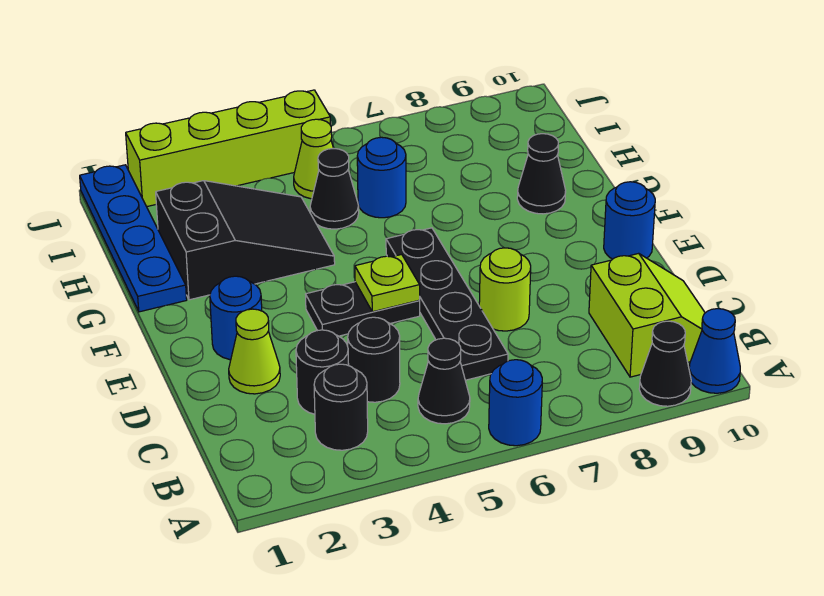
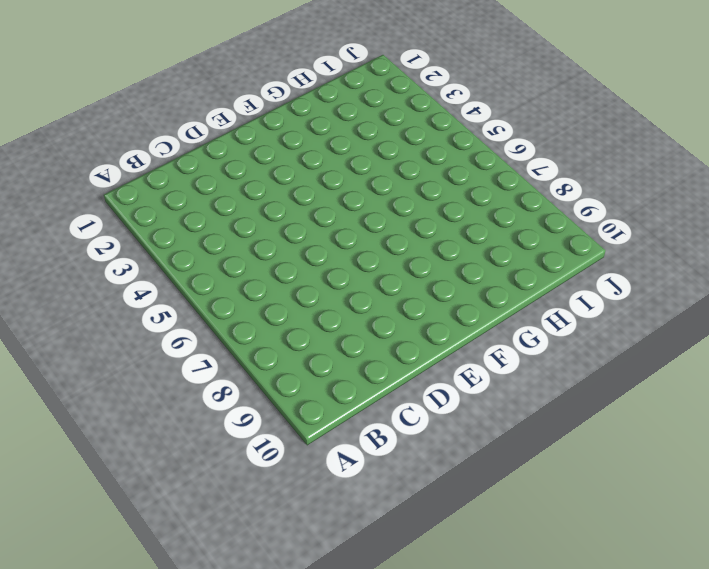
none -> blue 1x1 round brick [489,360,542,446]
none -> black 1x1 cone [639,321,691,406]
none -> blue 1x1 cone [689,309,740,393]

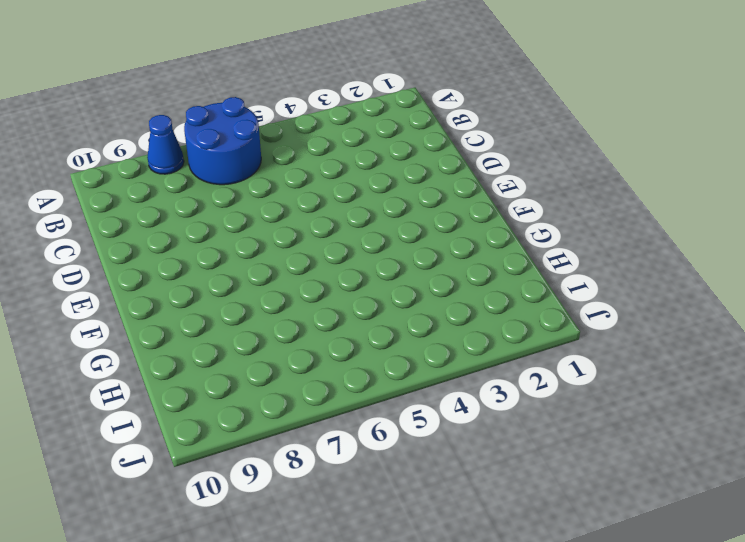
blue 2x2 round brick [184,97,261,185] -> blue 1x1 round brick [489,360,542,446]
blue 1x1 cone [147,115,184,174] -> blue 1x1 cone moved to [689,309,740,393]
none -> black 1x1 cone [639,321,691,406]
none -> black 1x1 round brick [314,364,368,450]
none -> black 1x1 cone [418,338,470,424]

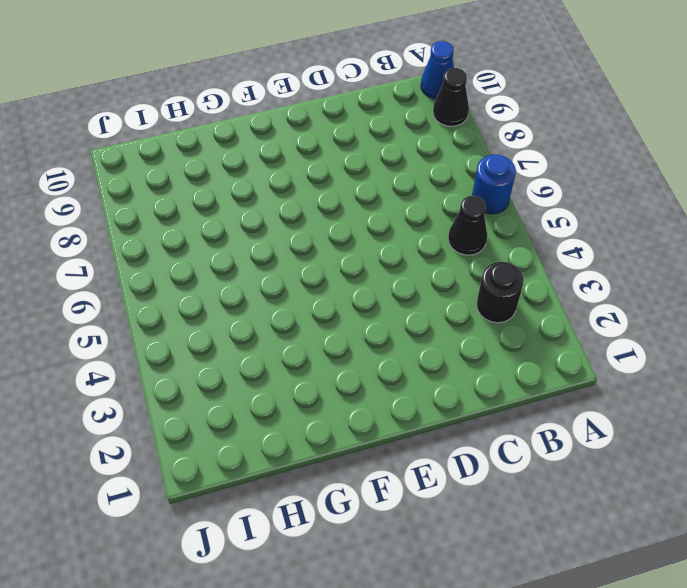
none -> lime 2x2 slope [589,253,705,377]
none -> black 1x1 round brick [296,330,349,414]
none -> black 1x1 round brick [348,317,400,402]

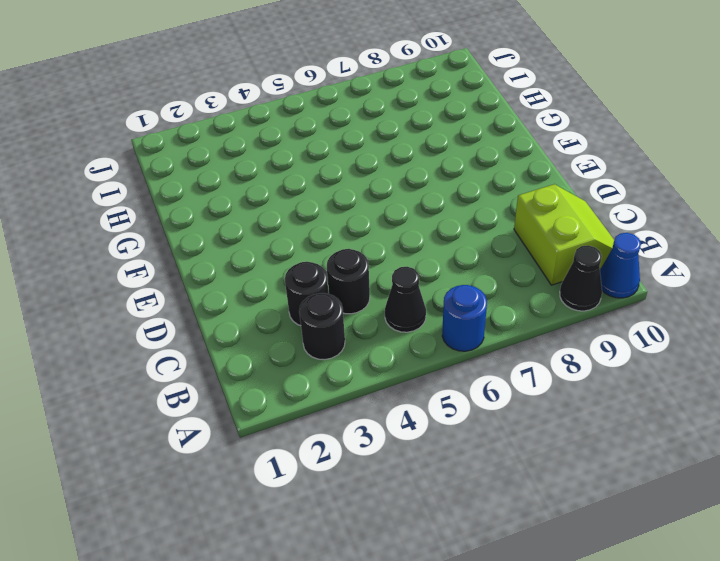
none -> black 1x4 plate [386,228,508,380]
none -> lime 1x1 cone [229,309,280,394]
none -> lime 1x1 round brick [479,248,531,331]

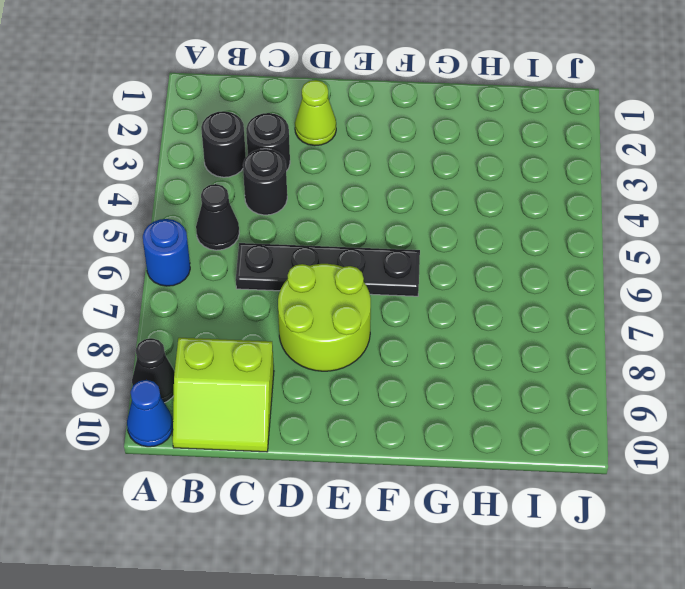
lime 2x2 round brick [278,264,371,371] -> lime 1x1 round brick [479,248,531,331]
none -> blue 1x1 round brick [210,276,262,360]
none -> black 1x2 plate [306,282,420,336]
none -> blue 1x1 round brick [604,182,655,259]

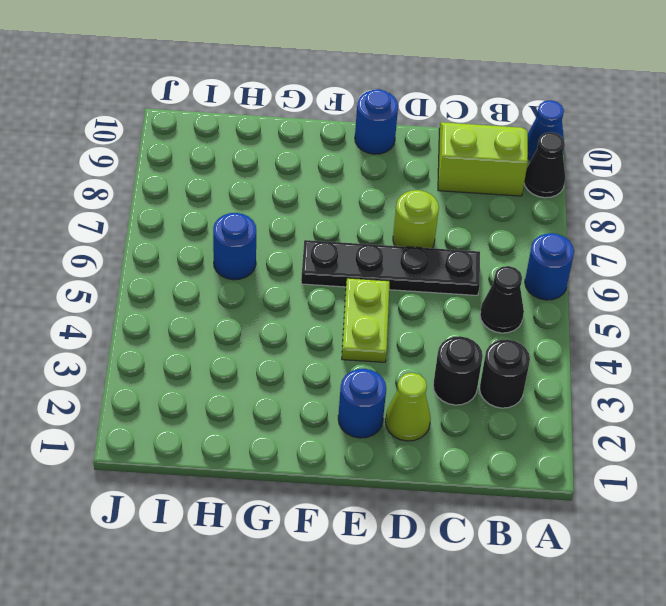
lime 1x2 plate [342,278,390,362] -> black 1x2 plate [306,282,420,336]
none -> black 1x1 round brick [348,317,400,402]
none -> blue 1x4 plate [80,165,187,312]
none -> black 2x3 slope [156,181,335,300]

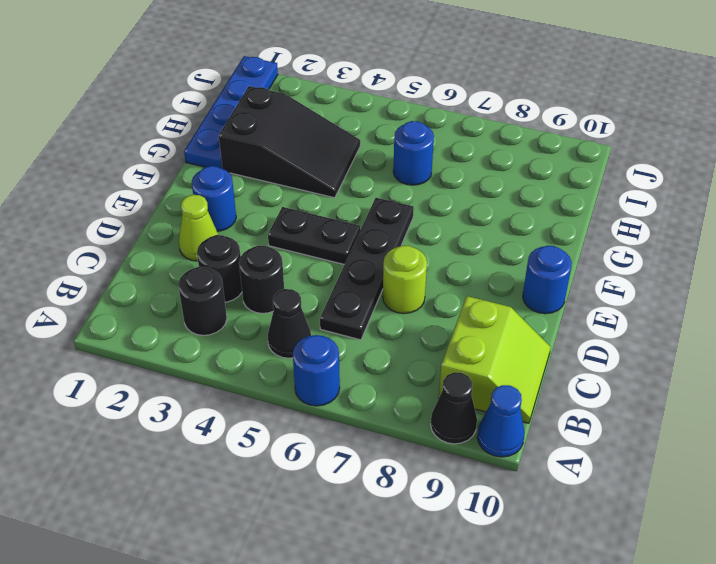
none -> black 1x1 cone [517,134,566,214]
none -> black 1x1 cone [310,148,359,229]
none -> lime 1x1 cone [294,119,333,199]

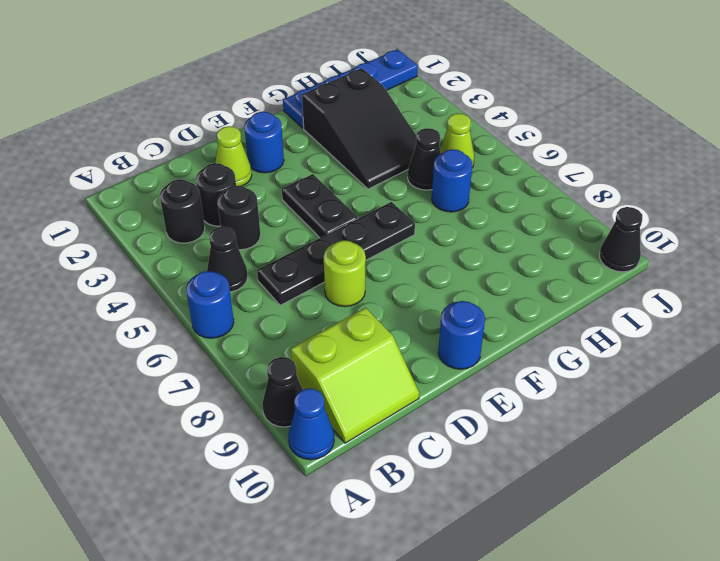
black 1x1 cone [600,207,642,272] -> black 1x1 cone moved to [517,134,566,214]
none -> lime 1x4 brick [126,90,331,207]
none -> lime 1x1 plate [355,254,420,312]

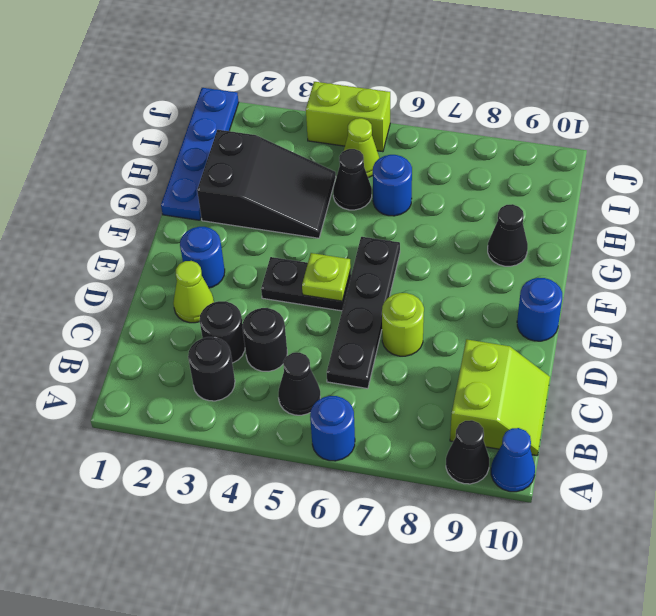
lime 1x2 brick [306,82,390,152] -> lime 1x4 brick [126,90,331,207]

